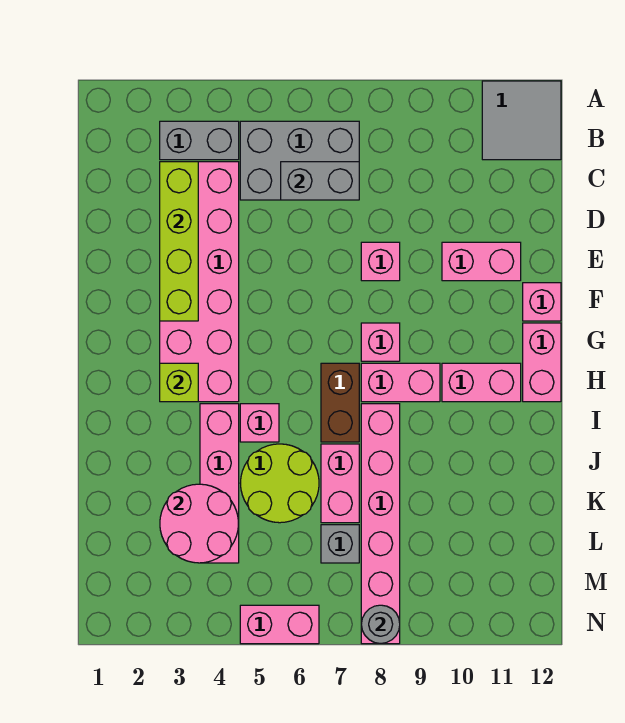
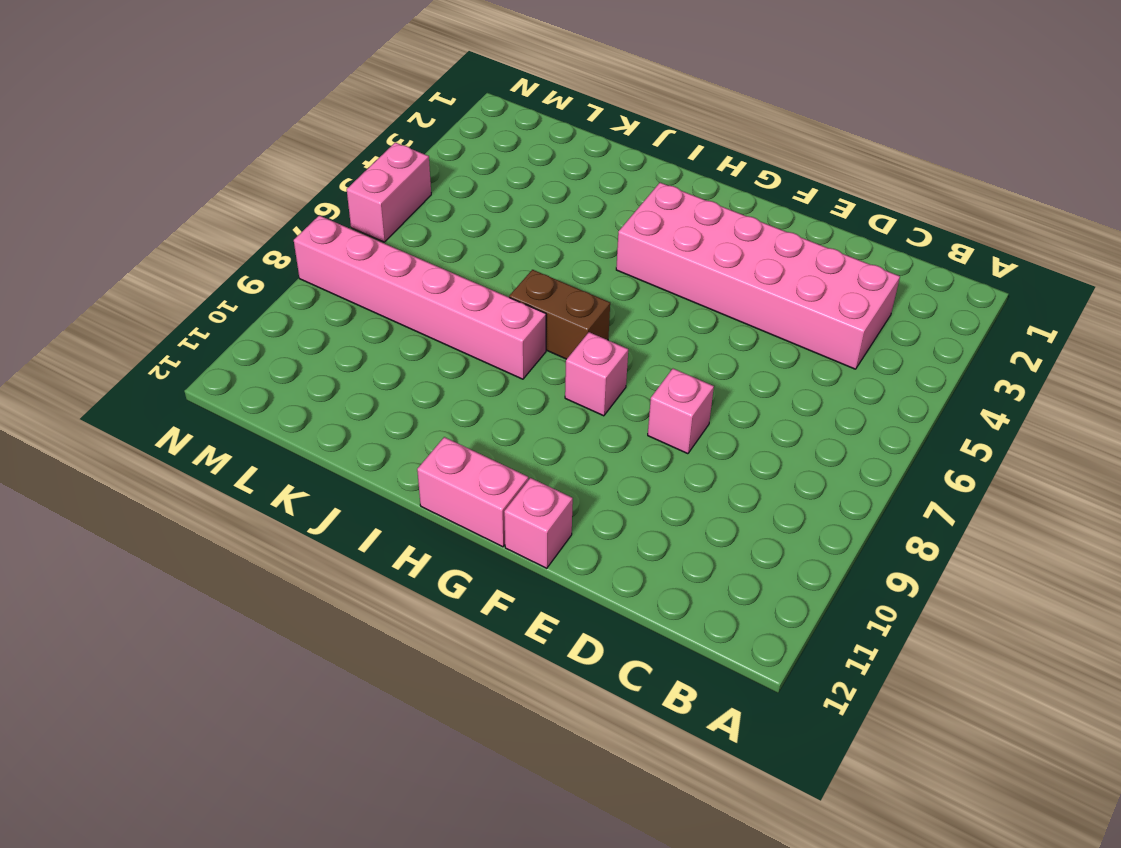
none -> grey 2x2 tile [482,81,561,160]
none -> grey 1x2 brick [160,121,239,160]
none -> grey 2x3 brick [240,121,359,200]

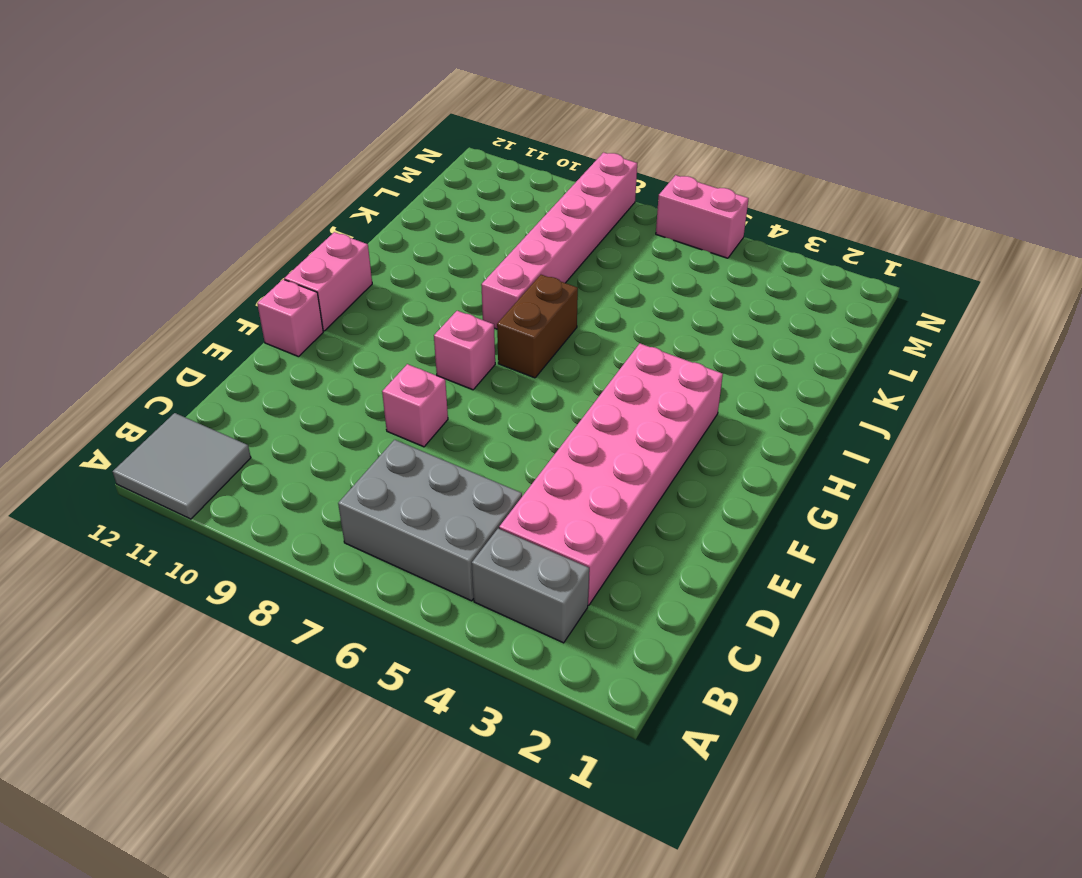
none -> pink 1x2 brick [442,242,521,281]
none -> pink 1x2 brick [361,363,440,402]
none -> pink 1x2 brick [442,363,521,402]

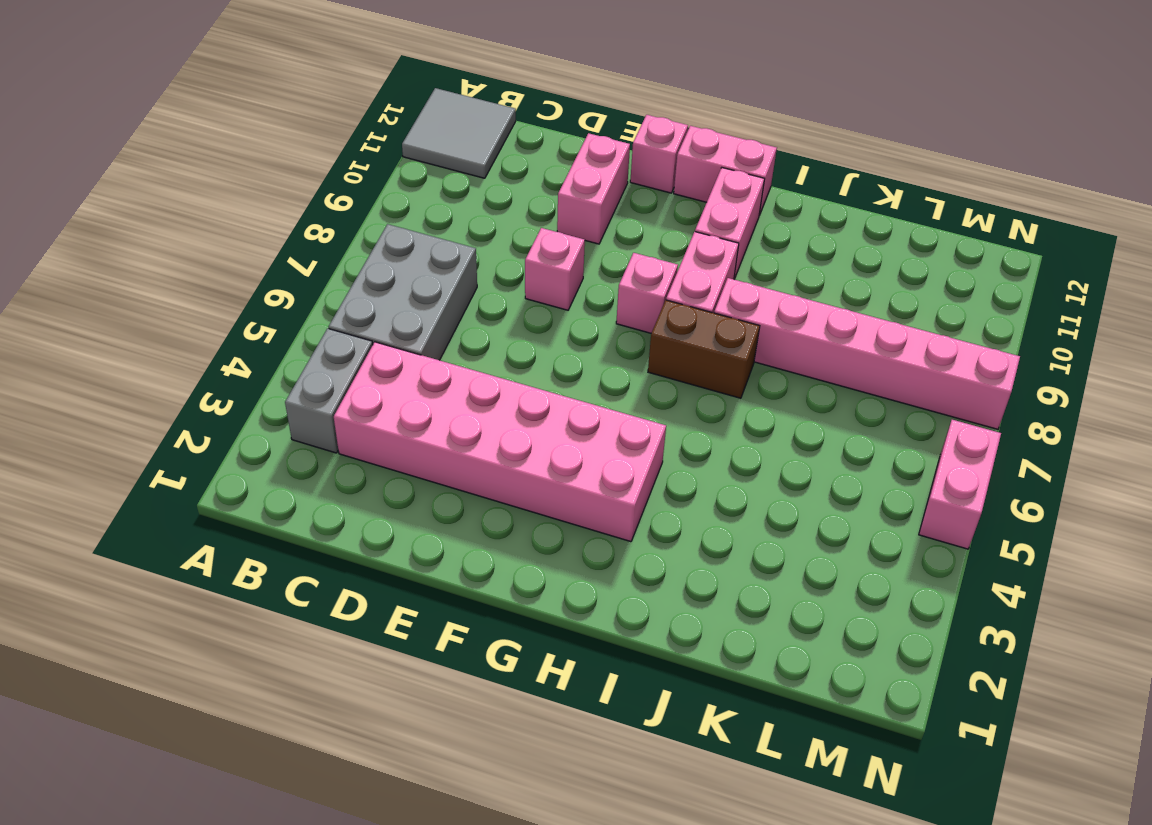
none -> pink 1x4 brick [200,404,239,563]
none -> pink 1x1 brick [240,404,279,442]
none -> lime 2x2 round brick [240,444,319,523]

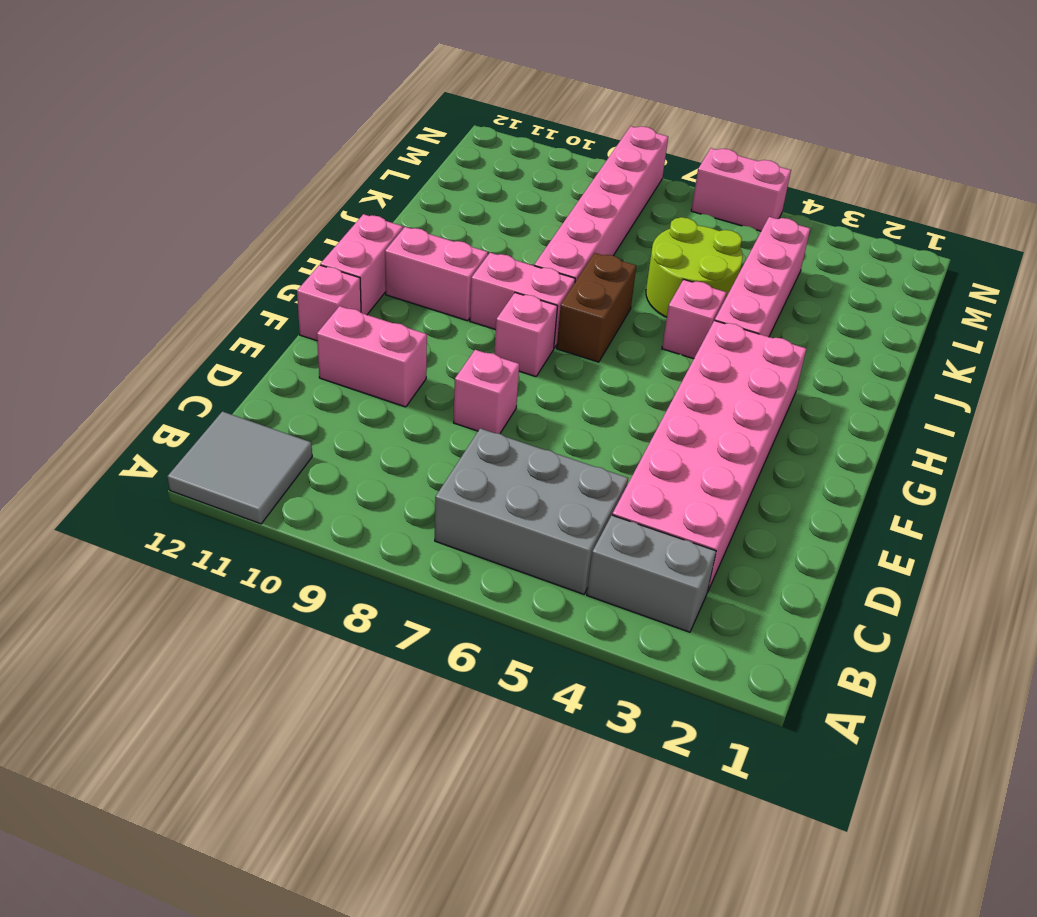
none -> pink 1x2 brick [321,444,359,523]
none -> grey 1x1 brick [321,525,359,563]
none -> lime 1x4 brick [160,162,198,321]

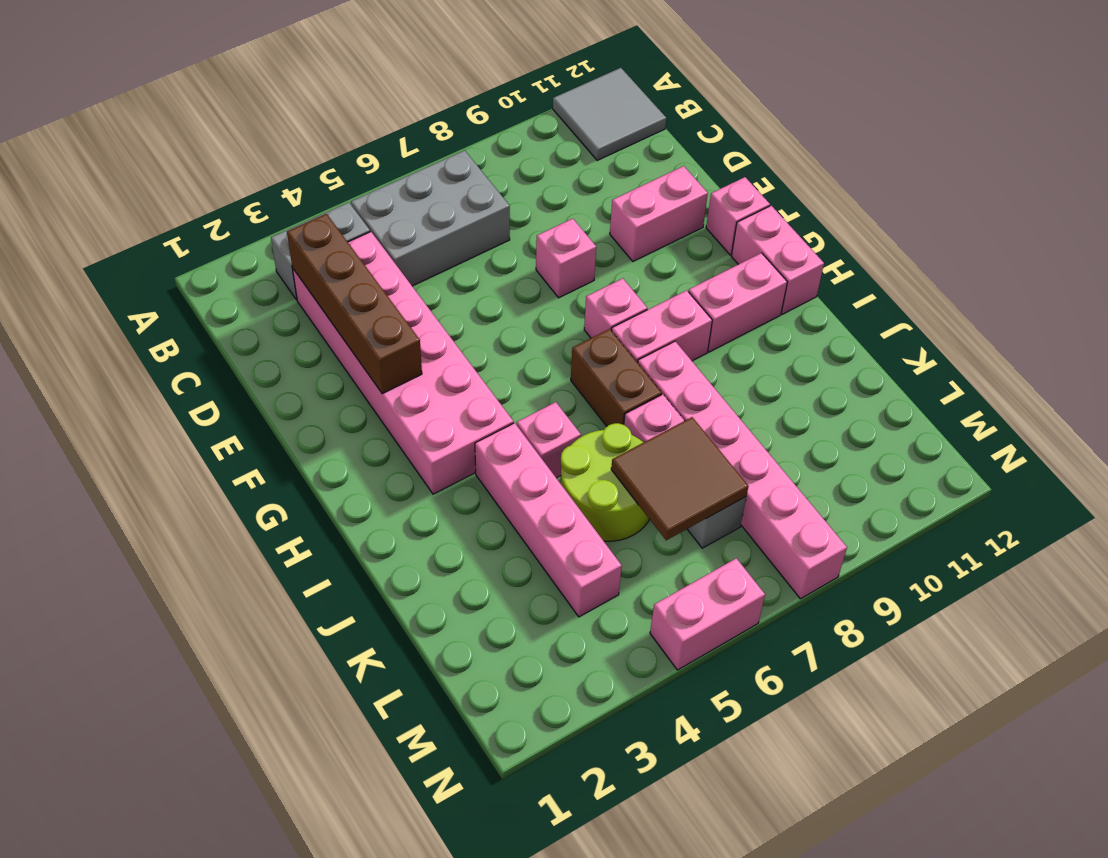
brown 1x4 brick [287,214,422,394] -> lime 1x4 brick [160,162,198,321]
brown 2x2 tile [611,417,749,540] -> none
none -> grey 1x2 brick [281,162,359,200]
none -> lime 1x1 brick [160,363,198,402]
none -> pink 2x2 round brick [160,484,239,563]

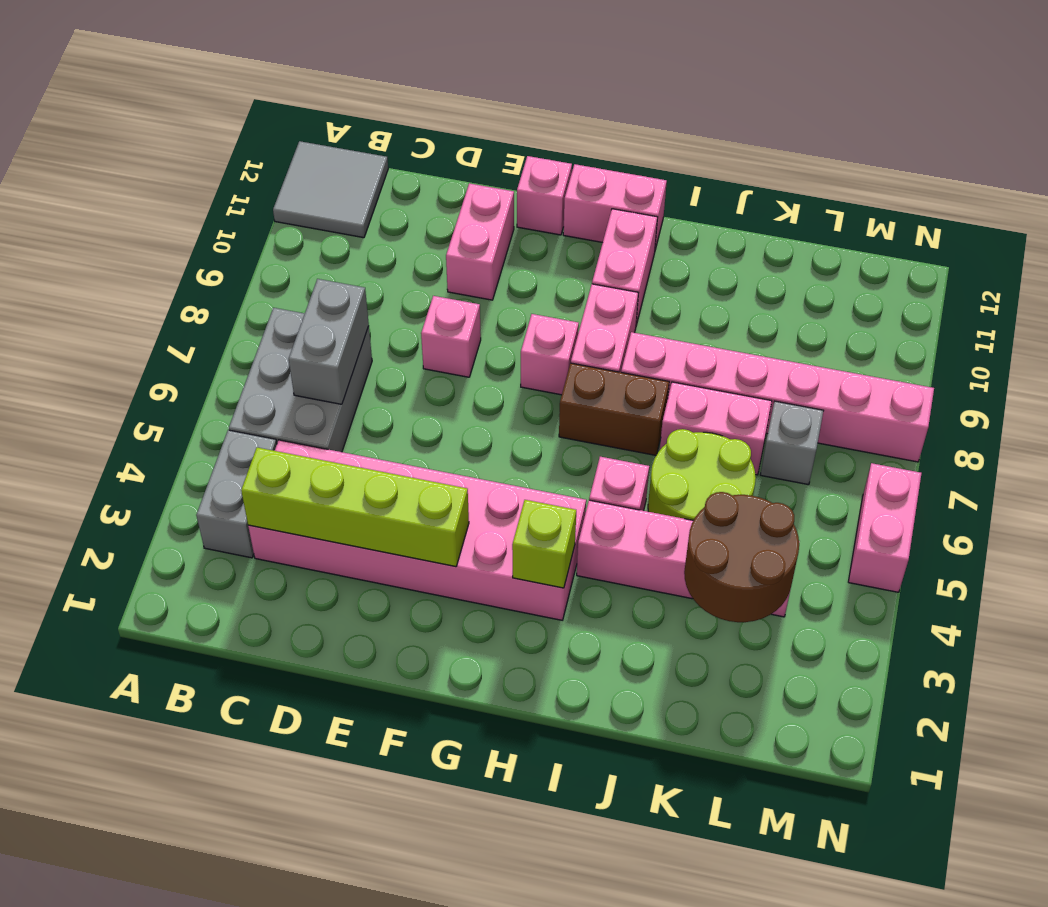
brown 2x2 round brick [684,492,799,622] -> pink 2x2 round brick [160,484,239,563]
none -> grey 1x1 round brick [361,605,400,644]

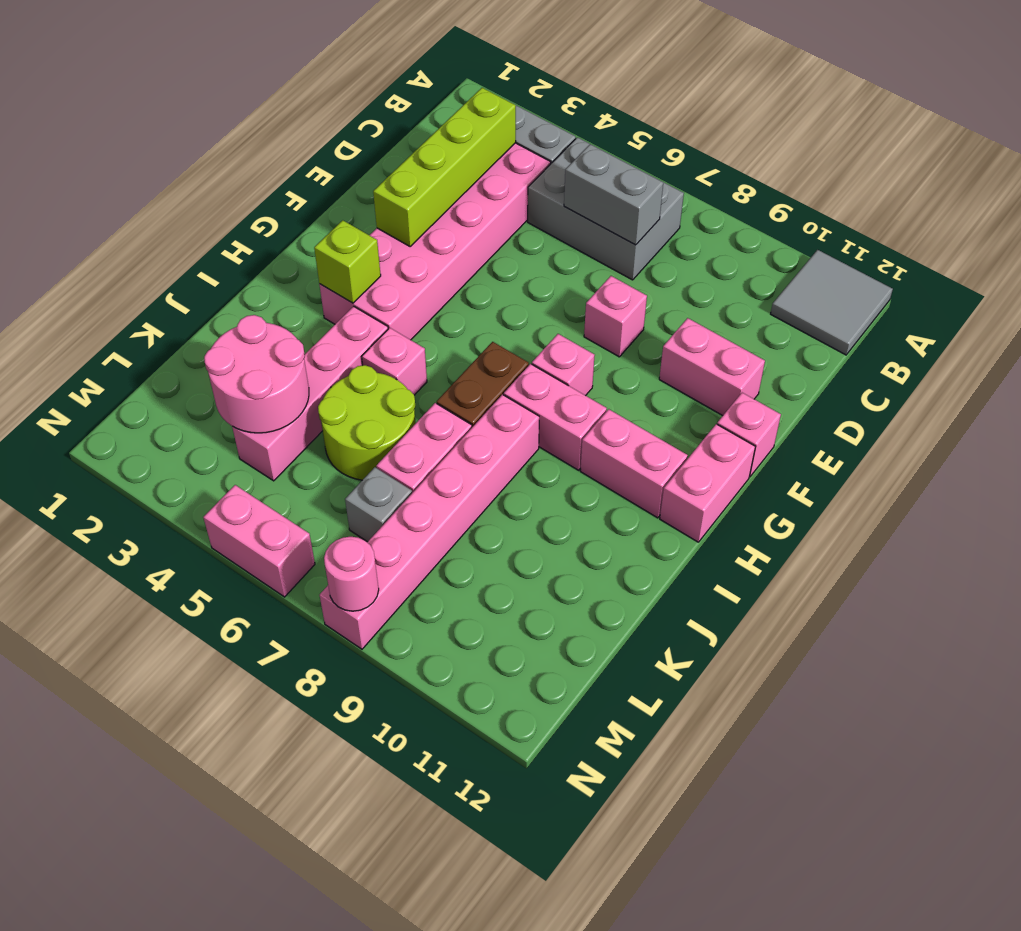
pink 1x1 round brick [324,537,379,611] -> grey 1x1 round brick [361,605,400,644]

